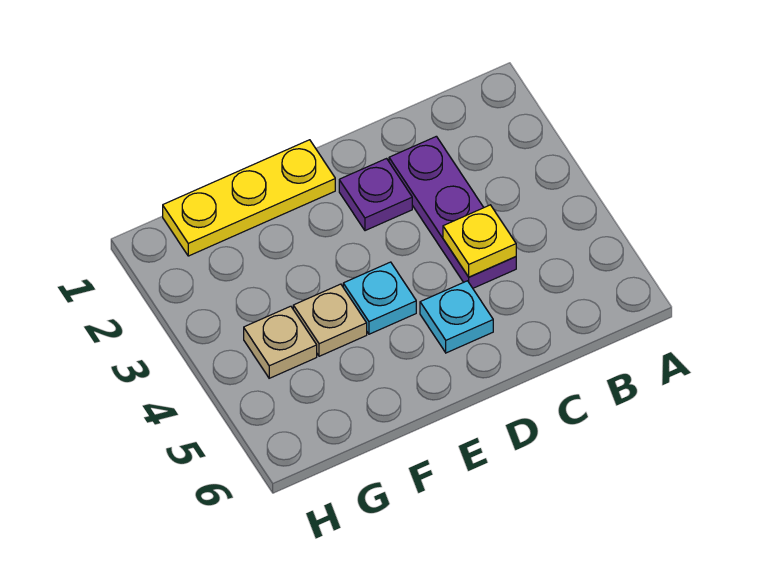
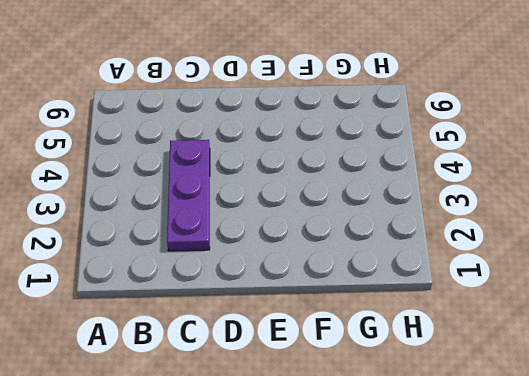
none -> purple 1x1 plate [339,159,412,231]
none -> cyan 1x1 plate [420,281,493,353]

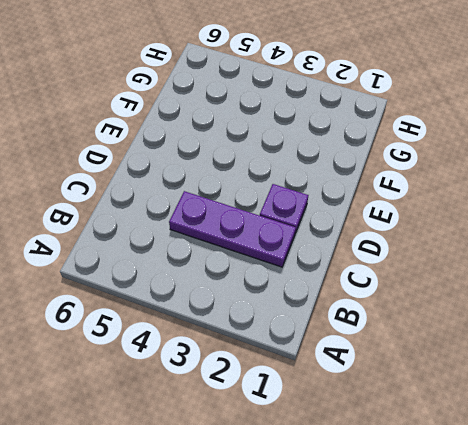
none -> cyan 1x1 plate [420,281,493,353]
none -> yellow 1x3 plate [163,140,335,256]

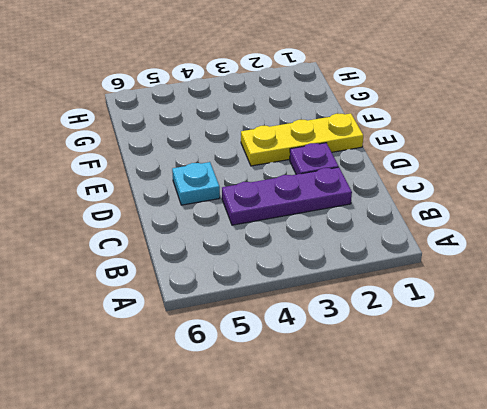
yellow 1x3 plate [241,113,363,166] -> yellow 1x3 plate turned to [163,140,335,256]
none -> cyan 1x1 plate [343,262,416,334]
none -> tan 1x1 plate [293,284,367,356]

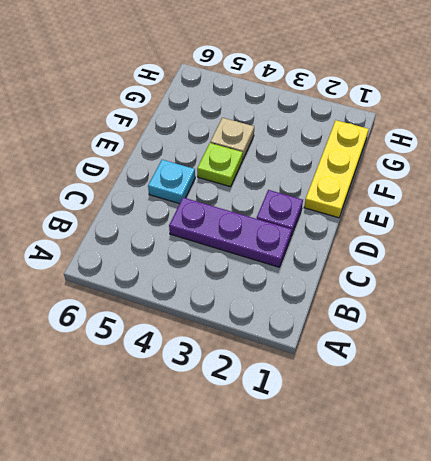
lime 1x1 plate [197,143,243,187] -> cyan 1x1 plate [343,262,416,334]
none -> tan 1x1 plate [244,306,317,378]
none -> yellow 1x1 plate [443,205,516,277]

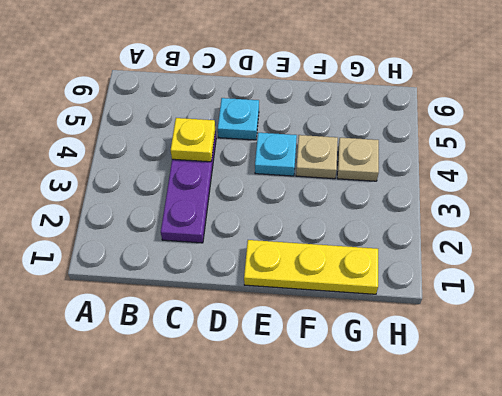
none -> purple 1x1 plate [339,159,412,231]

